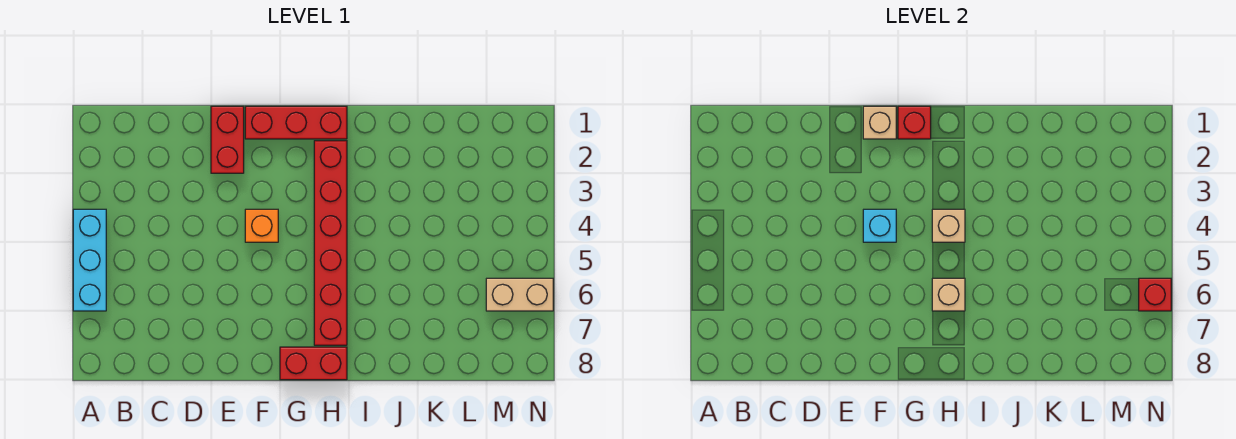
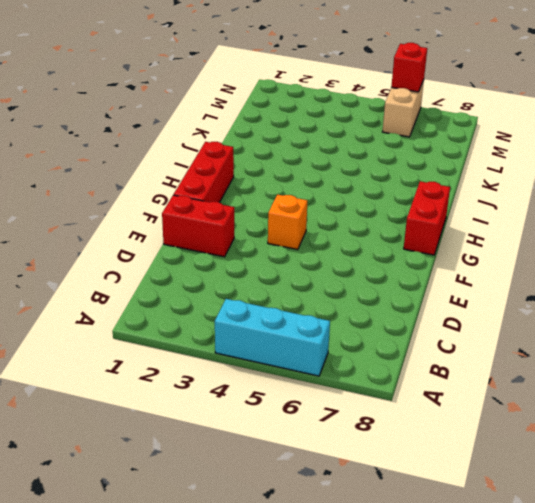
none -> red 1x6 brick [314,141,347,345]
none -> tan 1x1 brick [863,106,896,139]
none -> cyan 1x1 brick [863,209,896,242]

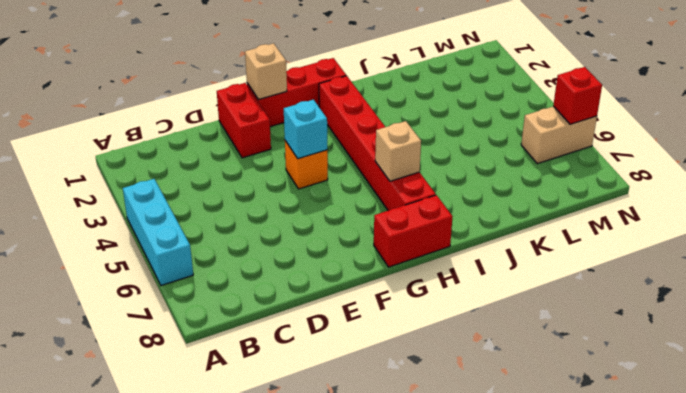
none -> red 1x1 brick [898,106,931,139]
none -> tan 1x1 brick [932,209,965,242]

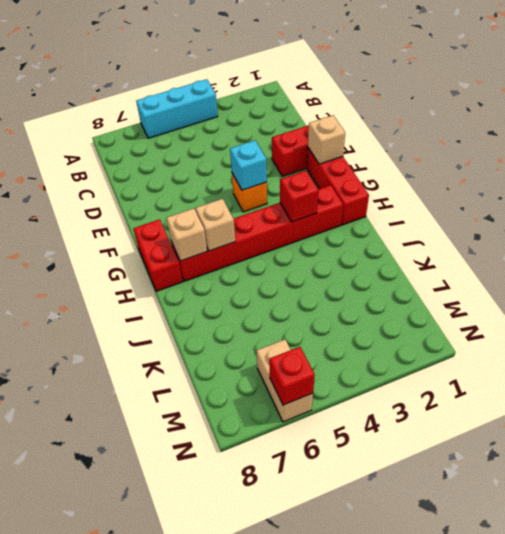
red 1x1 brick [280,171,318,222] -> red 1x1 brick moved to [898,106,931,139]
tan 1x1 brick [167,208,207,261] -> tan 1x1 brick moved to [932,209,965,242]

